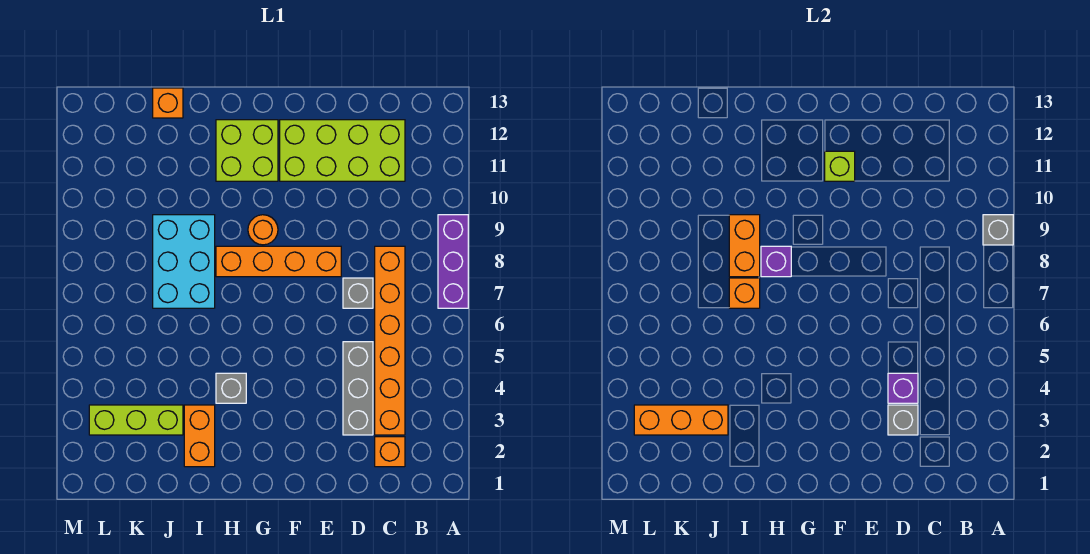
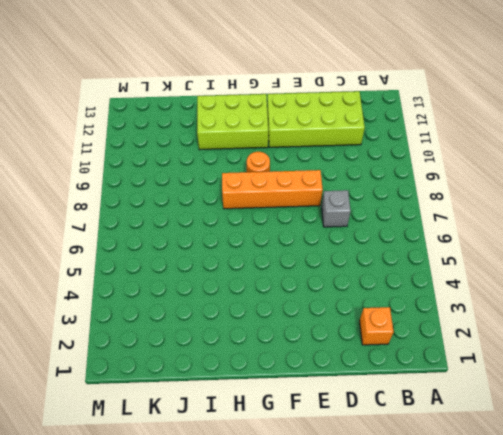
lime 2x3 brick [197,94,268,150] -> lime 2x2 brick [216,120,278,181]
none -> purple 1x3 brick [438,215,468,308]
none -> orange 1x6 brick [375,246,405,435]
none -> grey 1x3 brick [343,342,373,435]

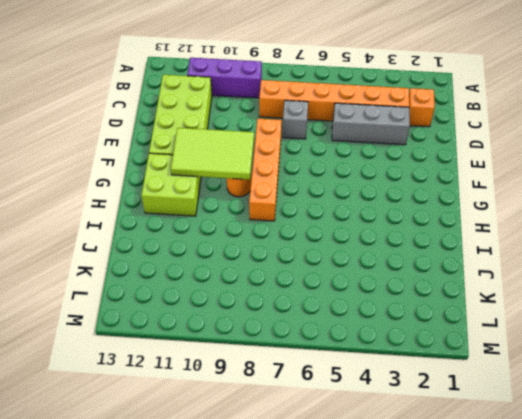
purple 1x3 brick [187,58,262,98] -> purple 1x3 brick moved to [438,215,468,308]
lime 2x3 tile [171,128,254,180] -> lime 1x1 brick [825,151,855,181]
none -> grey 1x1 brick [216,373,246,403]
none -> orange 1x2 brick [184,405,215,467]
none -> cyan 2x3 brick [153,215,215,308]

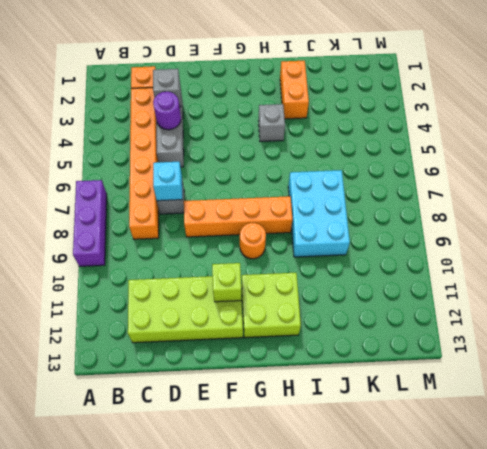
purple 1x1 round brick [153,92,181,130] -> purple 1x1 brick [888,373,918,403]
cyan 1x1 brick [153,162,182,201] -> none
none -> lime 1x3 brick [89,405,183,435]
none -> orange 1x1 brick [153,88,183,118]
none -> grey 1x1 brick [983,215,1013,245]

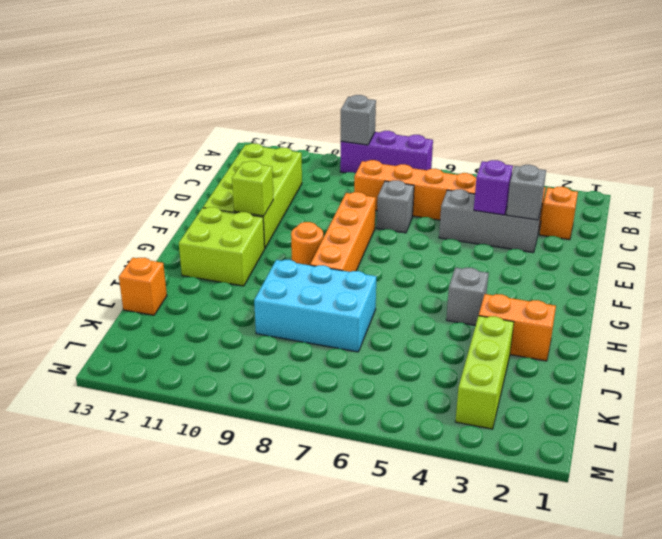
none -> purple 1x1 brick [761,246,791,277]
none -> orange 1x1 brick [729,278,760,308]
none -> orange 1x2 brick [729,215,760,277]

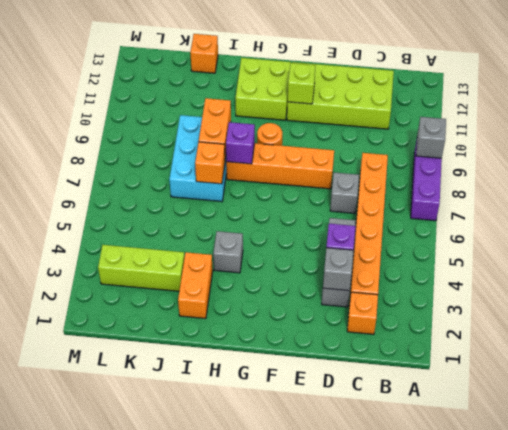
none -> orange 1x3 brick [634,405,728,435]

